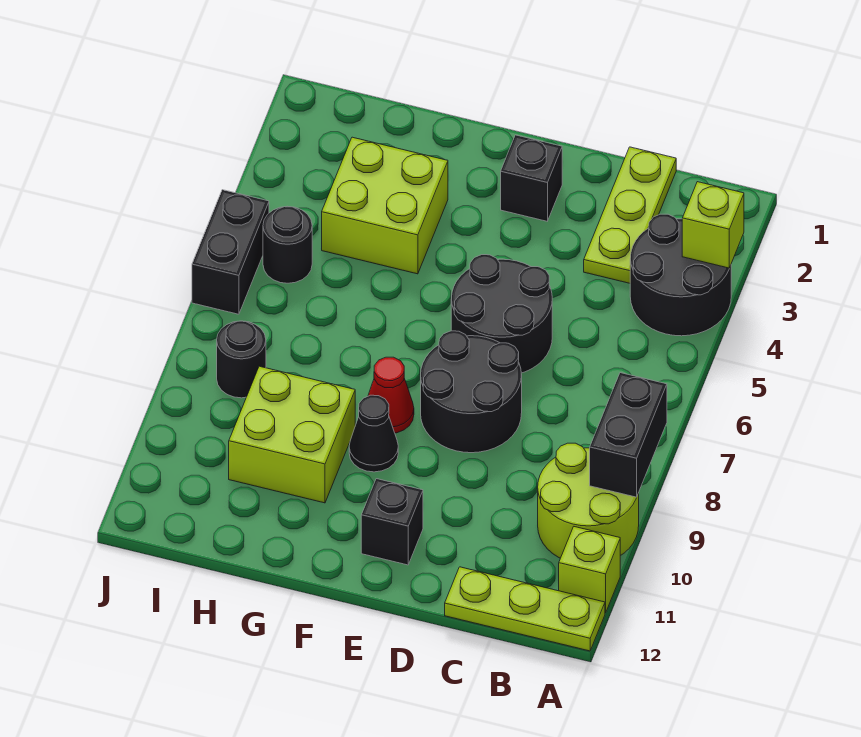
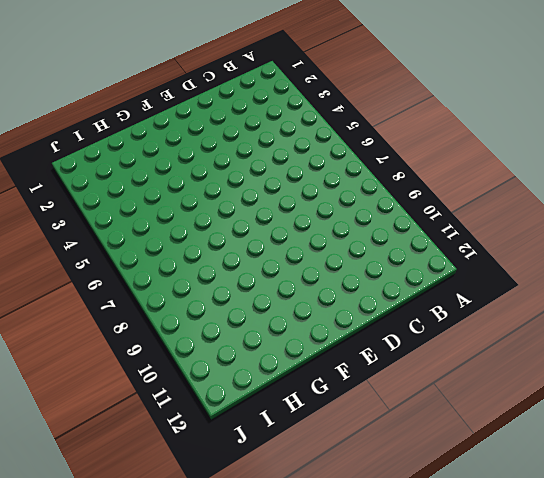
none -> black 2x2 round brick [630,214,731,336]
none -> lime 2x2 round brick [538,443,639,558]
none -> lime 1x1 brick [559,527,620,613]

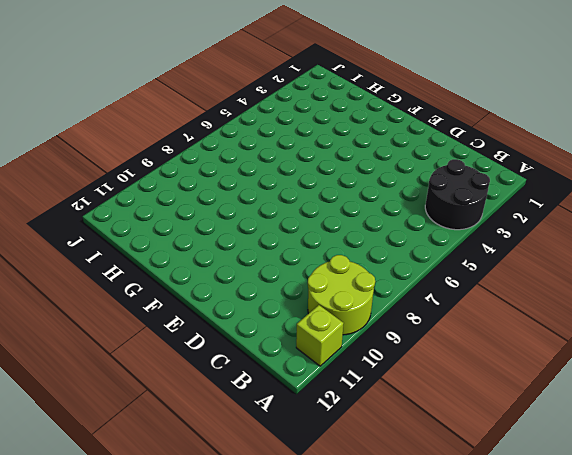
none -> lime 1x3 plate [445,567,605,651]
none -> lime 1x3 plate [584,147,676,283]
none -> black 2x2 round brick [451,255,552,373]

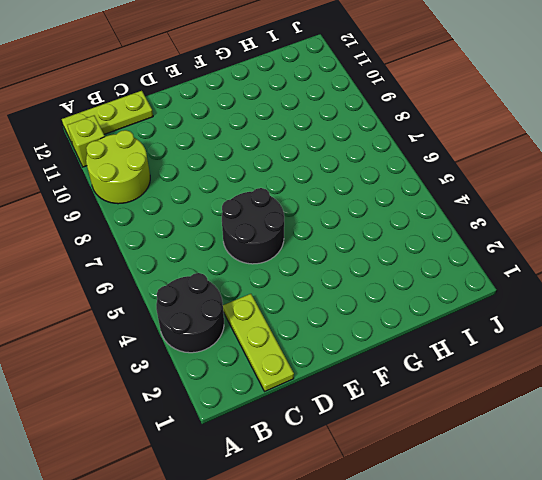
none -> black 2x2 round brick [421,331,522,453]
none -> black 1x1 brick [501,135,562,221]
none -> black 1x1 brick [361,479,423,565]

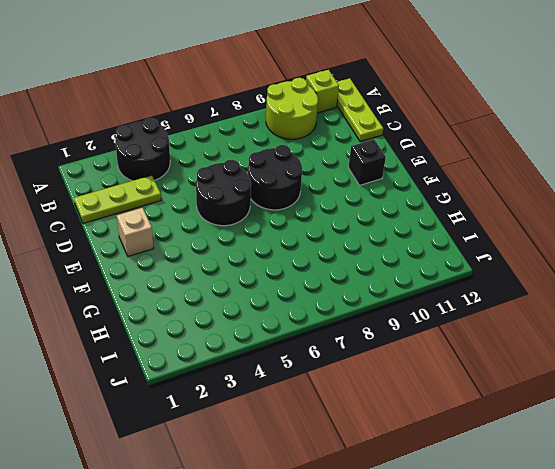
tan 1x1 brick [117,208,154,256] -> black 1x1 brick [501,135,562,221]
none -> red 1x1 cone [368,357,414,433]
none -> black 1x1 cone [349,395,398,472]
none -> lime 2x2 brick [322,137,448,274]

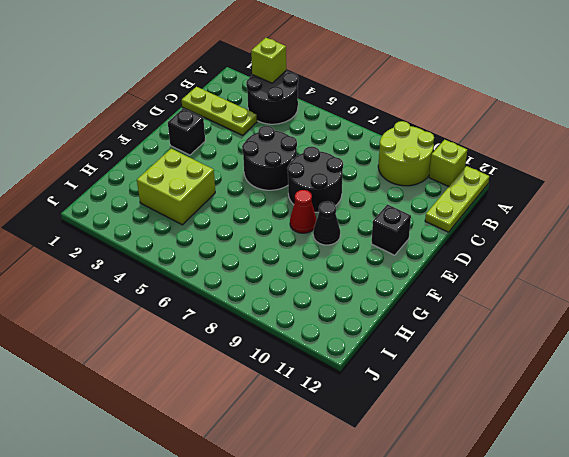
none -> lime 2x2 brick [229,366,355,503]
none -> black 1x1 round brick [263,206,312,283]
none -> black 1x1 round brick [217,321,266,398]

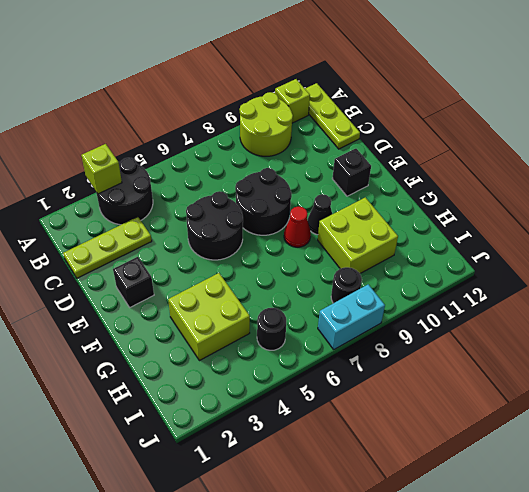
cyan 1x2 brick [318,284,385,349] -> none
none -> black 1x2 brick [192,190,269,314]
none -> black 1x2 brick [590,373,667,497]

